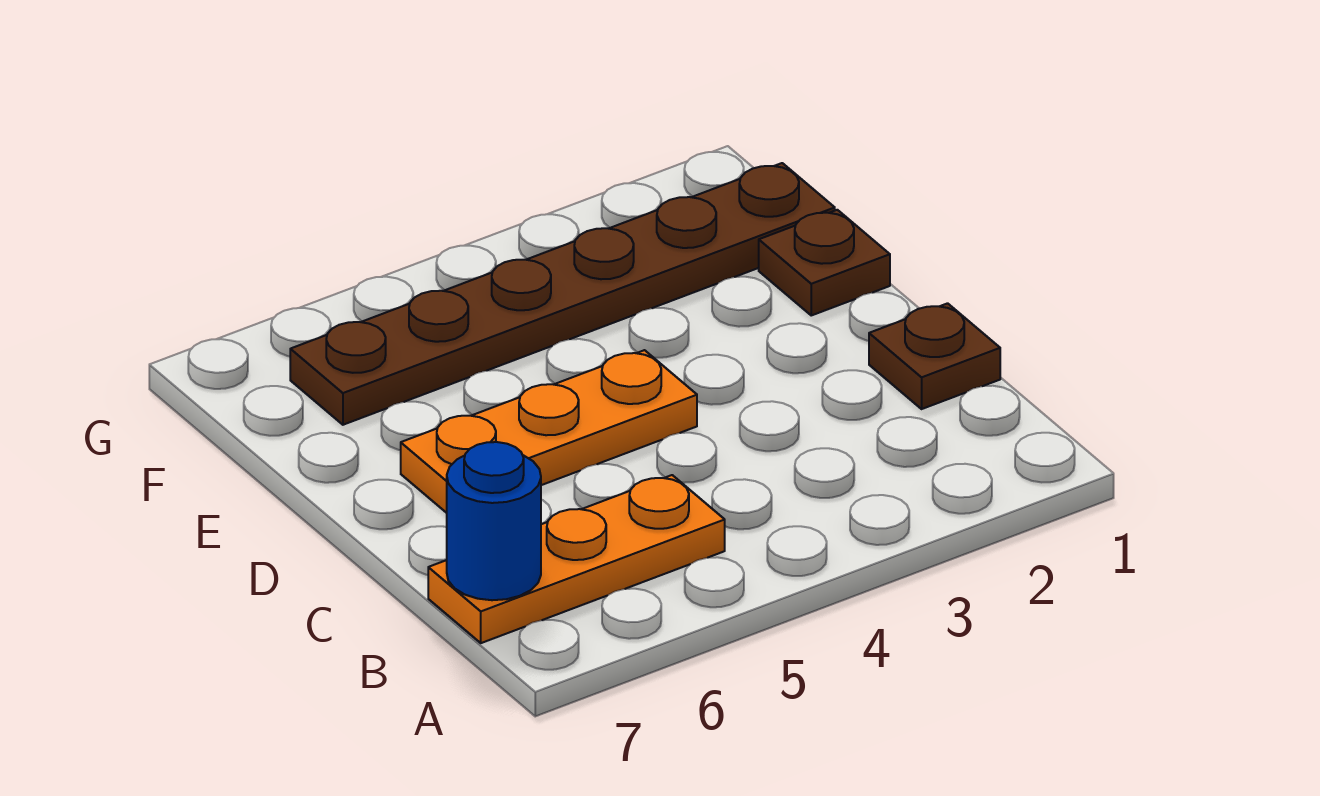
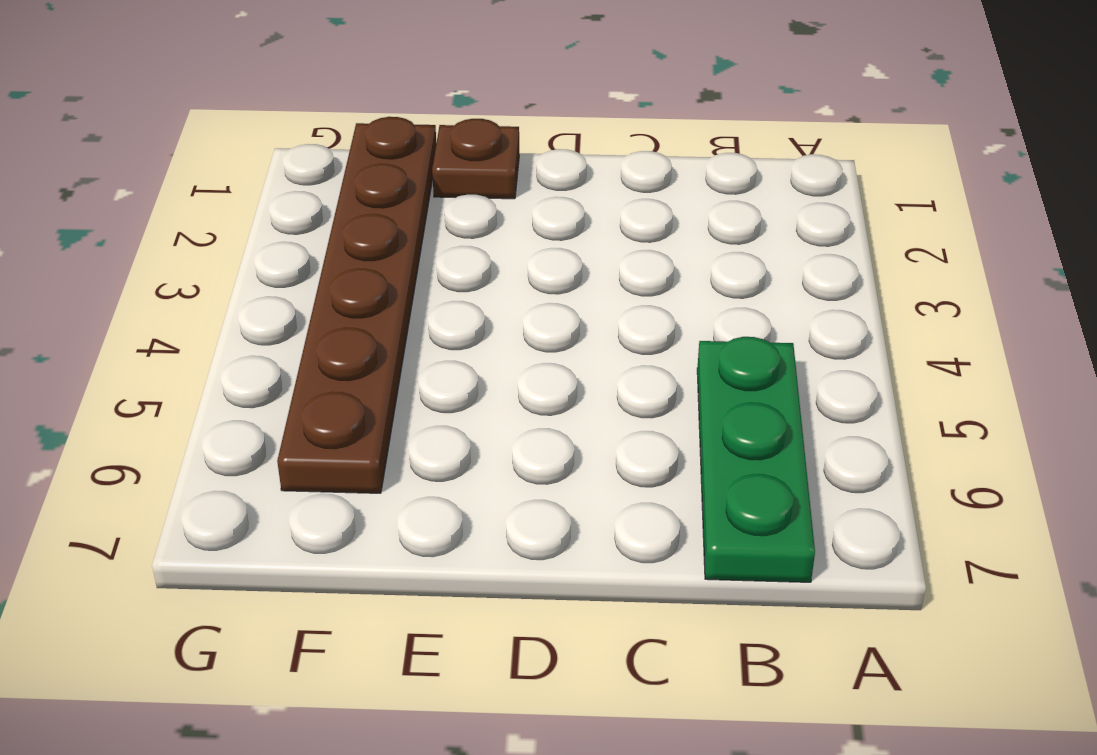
green 1x3 plate [697,337,815,582] -> orange 1x3 plate [428,475,725,643]
none -> brown 1x1 plate [869,303,1000,409]
none -> orange 1x3 plate [401,350,697,513]

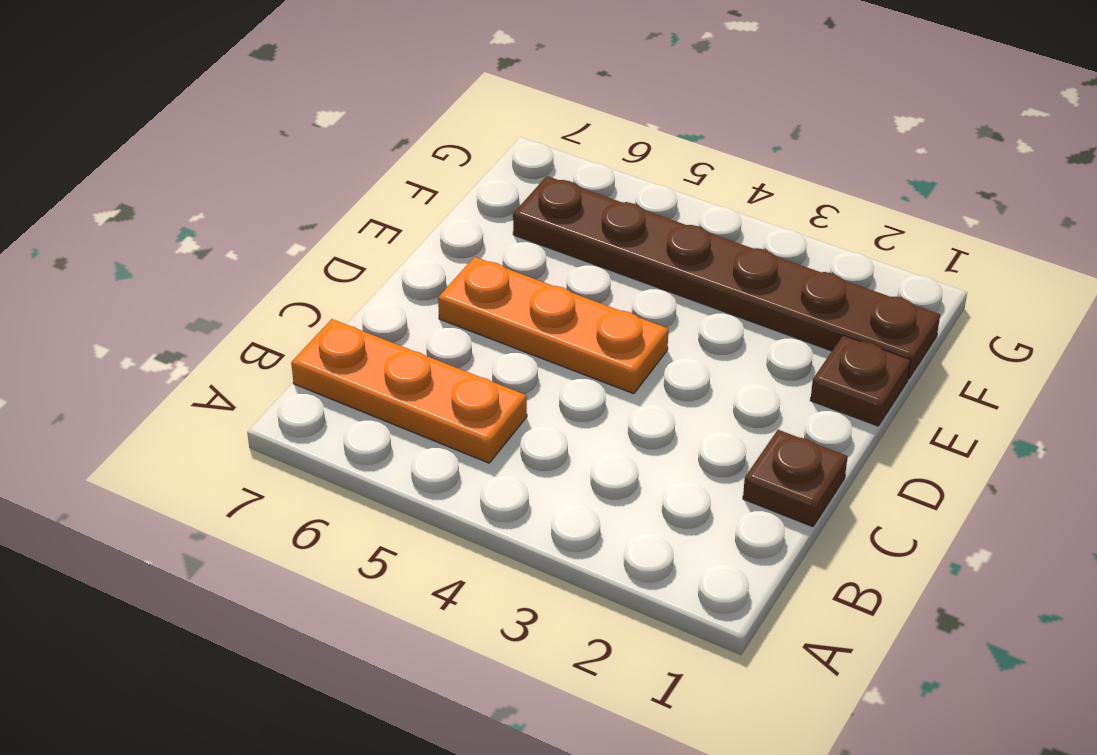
none -> blue 1x1 round brick [447,442,541,600]

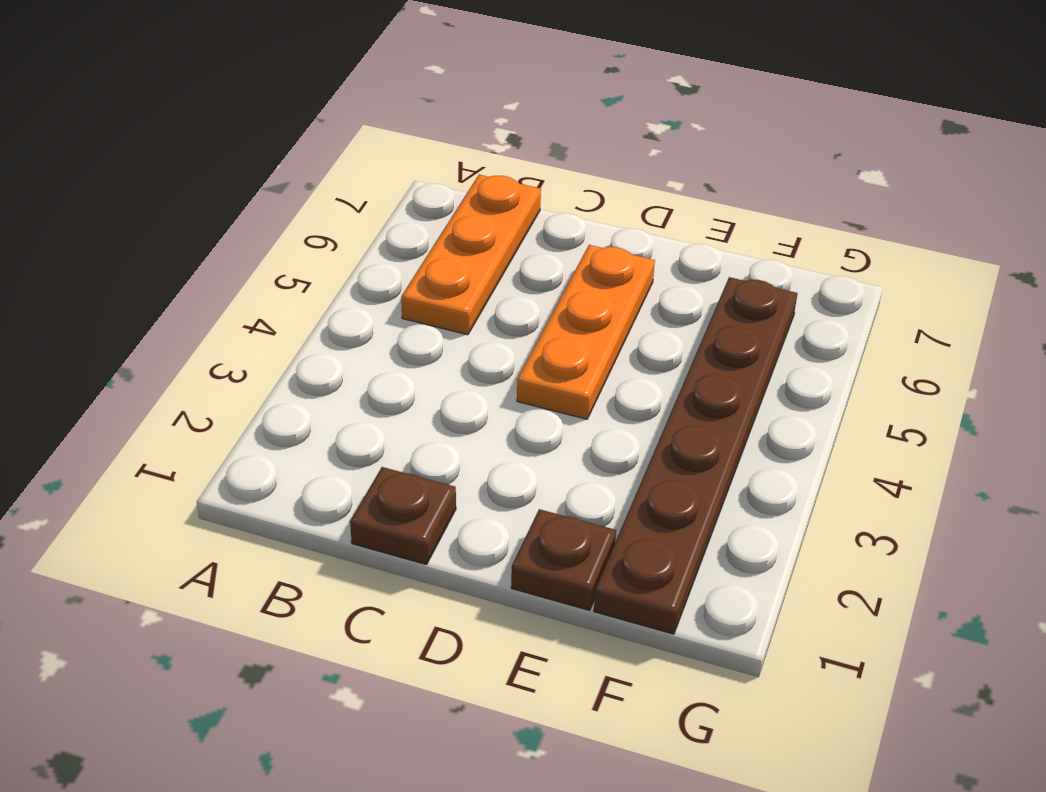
none -> blue 1x1 round brick [447,442,541,600]

